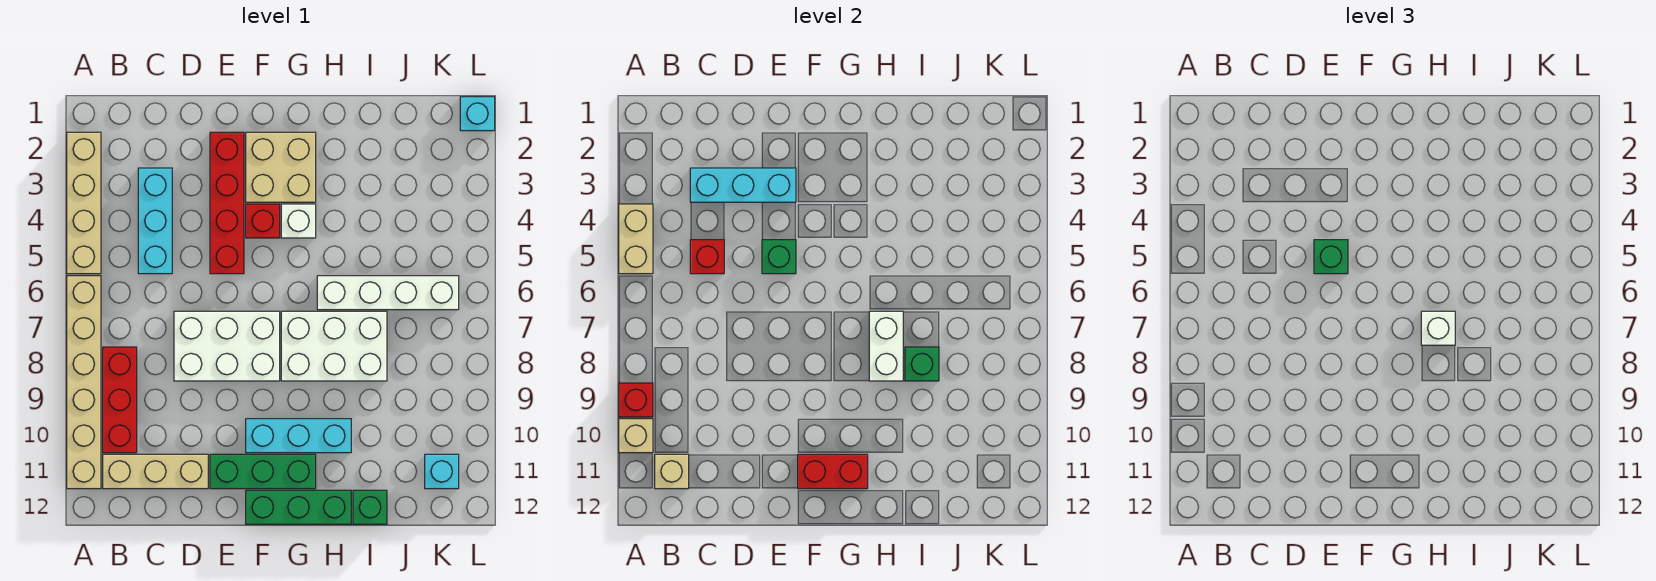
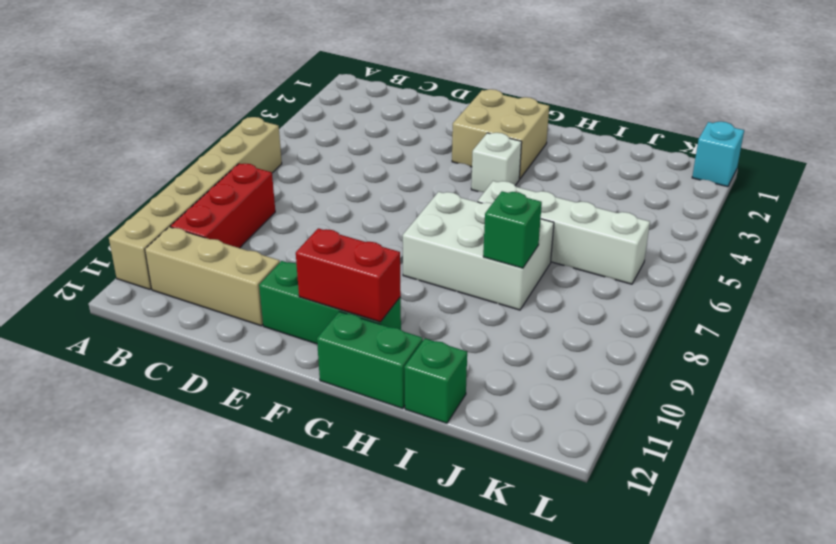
green 1x2 brick [317,312,423,408] -> green 1x3 brick [246,490,351,524]
none -> tan 1x4 brick [67,132,101,274]
none -> cyan 1x3 brick [138,168,172,274]
none -> white 2x3 brick [174,311,280,381]
none -> red 1x4 brick [210,132,244,274]

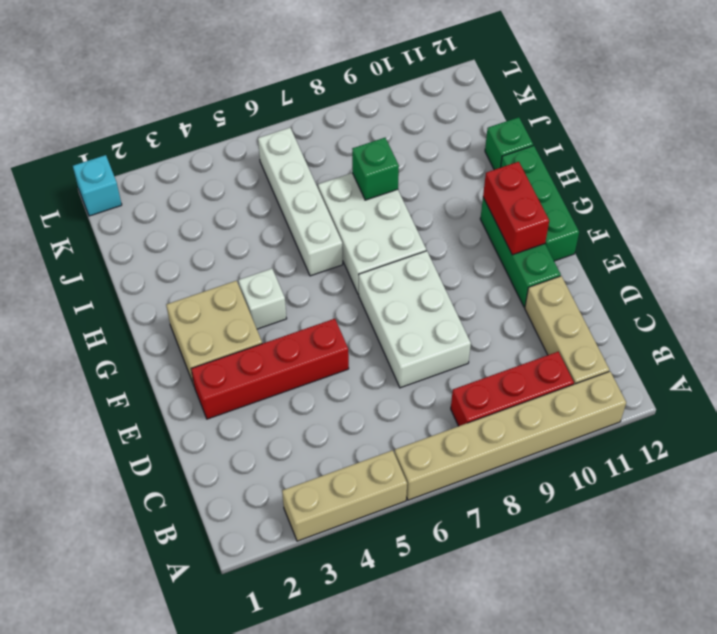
tan 1x3 brick [282,450,407,541] -> tan 1x4 brick [67,132,101,274]
none -> cyan 1x3 brick [138,168,172,274]
none -> red 1x1 brick [246,204,280,238]
none -> cyan 1x3 brick [246,419,351,453]
none -> cyan 1x1 brick [425,454,459,489]

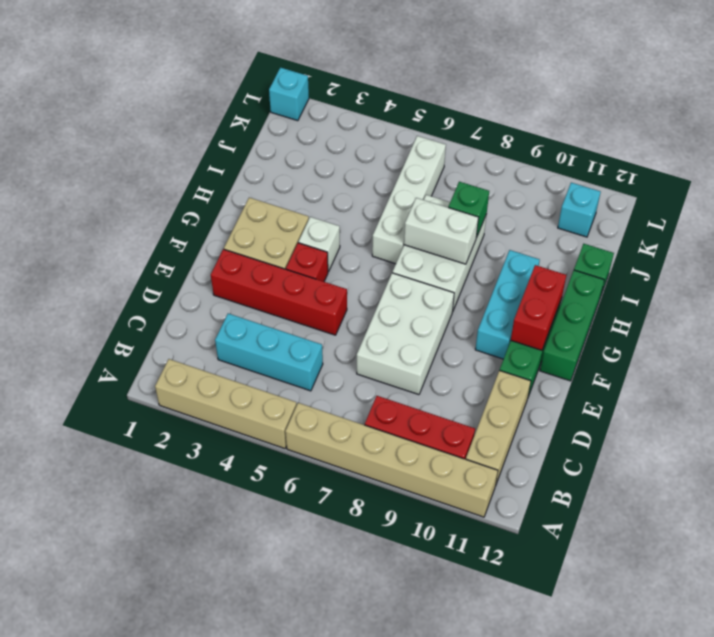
none -> tan 1x2 brick [619,204,653,274]
none -> red 1x1 brick [619,383,653,417]
none -> tan 1x1 brick [619,419,653,453]
none -> tan 1x1 brick [655,454,689,489]

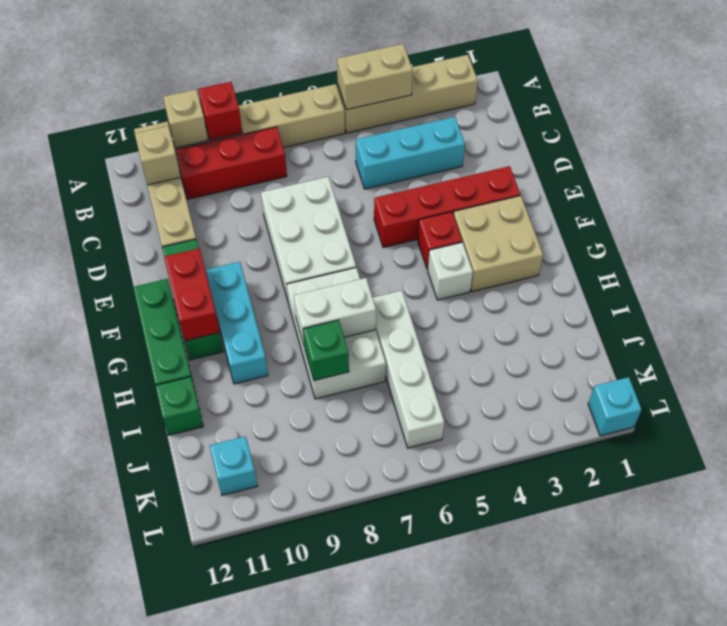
none -> cyan 1x3 brick [690,168,796,202]
none -> red 1x1 brick [690,240,724,274]
none -> green 1x1 brick [762,240,796,274]
none -> green 1x1 brick [1314,240,1348,274]

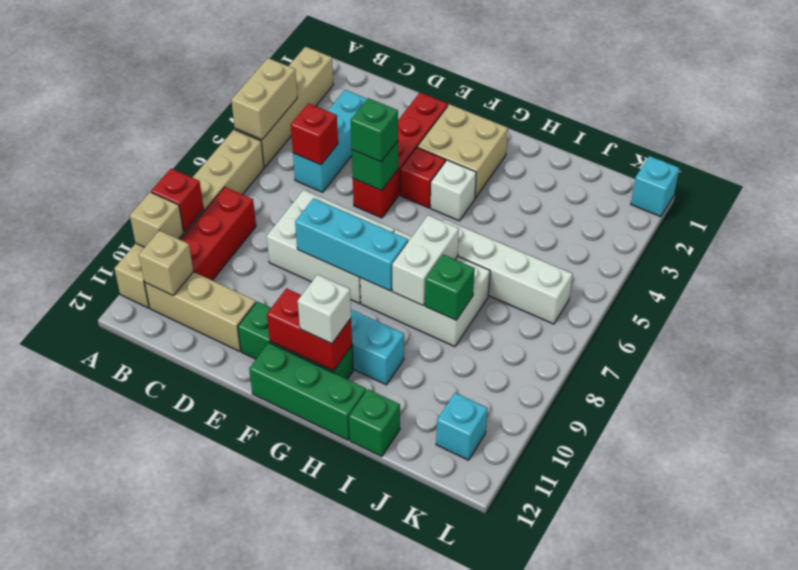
cyan 1x3 brick [295,198,408,291] -> cyan 1x3 brick moved to [690,168,796,202]
white 1x1 brick [298,275,351,344] -> white 1x1 brick moved to [1421,311,1455,345]

